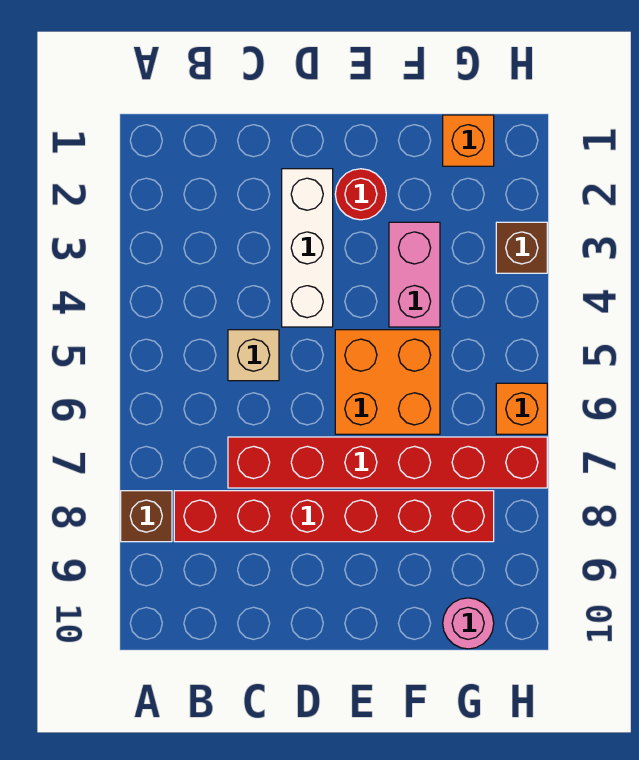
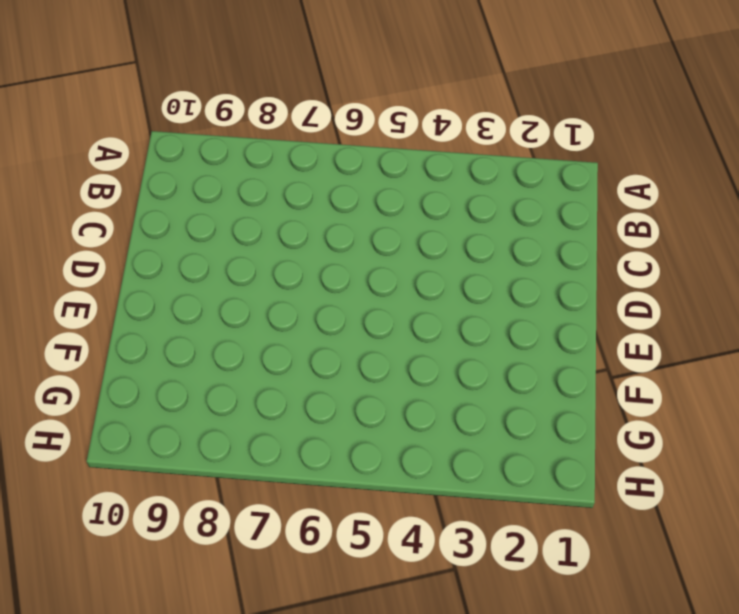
none -> brown 1x1 brick [121,491,172,542]
none -> red 1x6 brick [174,491,494,542]
none -> tan 1x1 brick [228,330,279,381]

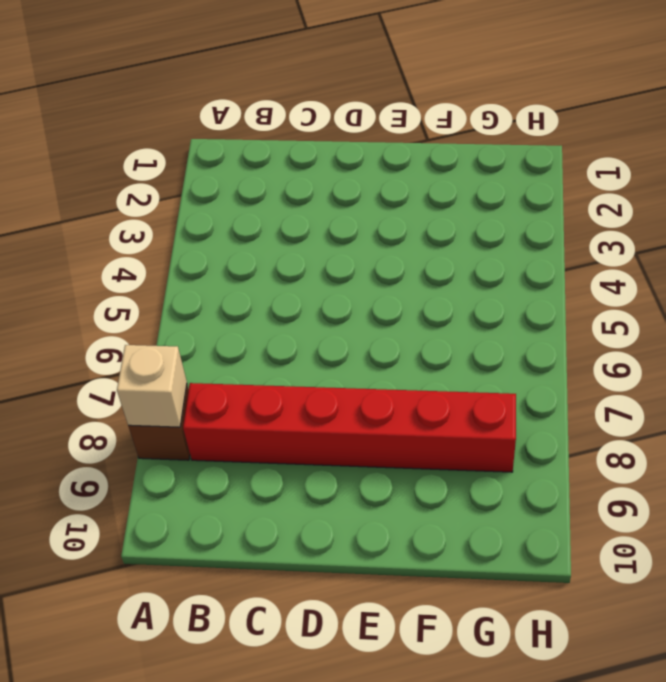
tan 1x1 brick [117,345,187,427] -> tan 1x1 brick moved to [228,330,279,381]
none -> red 1x6 brick [228,437,547,488]
none -> white 1x3 brick [282,169,333,327]
none -> red 1x1 round brick [335,169,386,220]

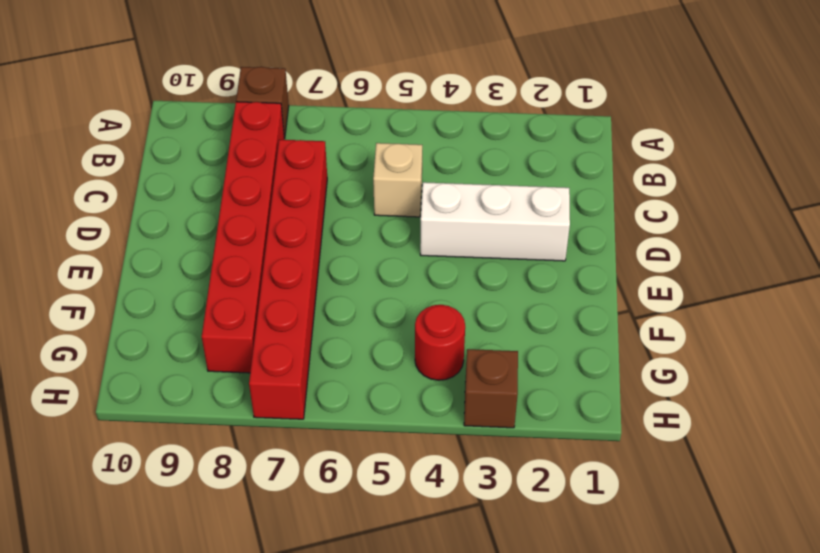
red 1x1 round brick [415,305,465,380] -> red 1x1 round brick moved to [335,169,386,220]
none -> orange 2x2 brick [335,330,440,434]
none -> pink 1x2 brick [389,222,440,327]
none -> orange 1x1 brick [443,115,494,166]

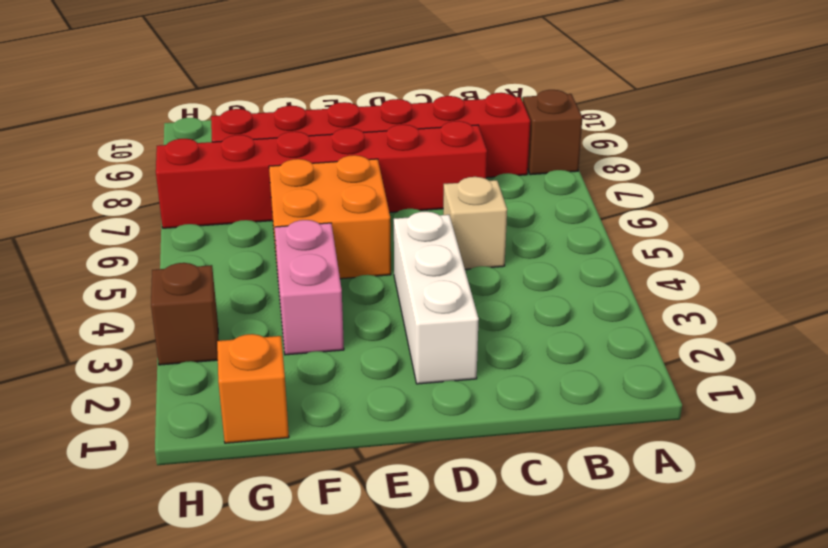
none -> red 1x1 round brick [335,169,386,220]
none -> pink 1x1 round brick [443,598,494,649]
none -> orange 1x1 brick [496,383,547,434]

